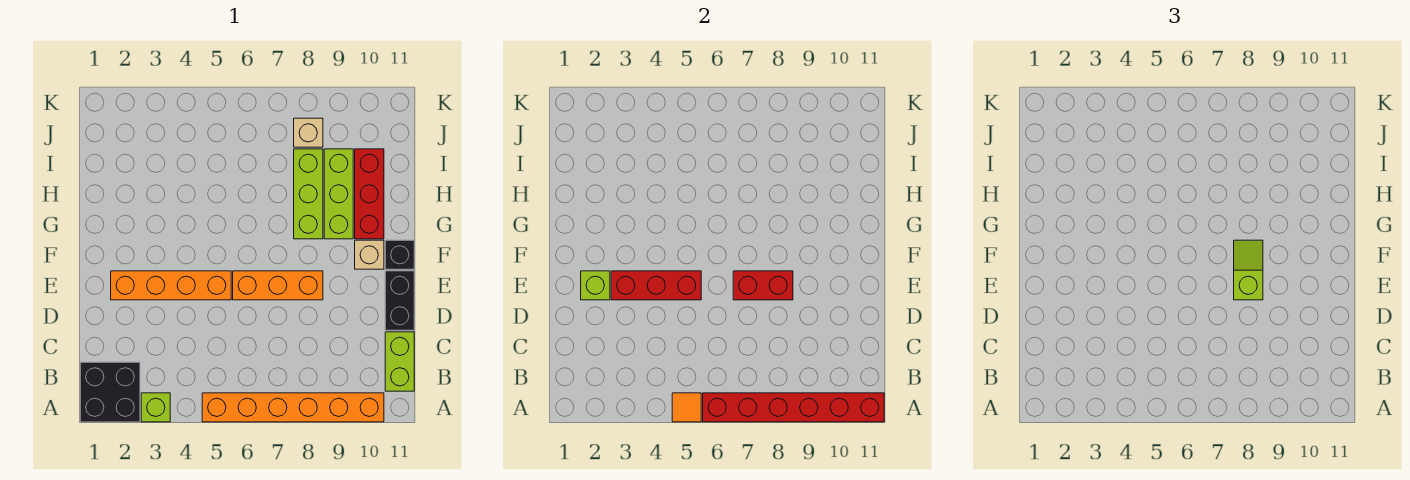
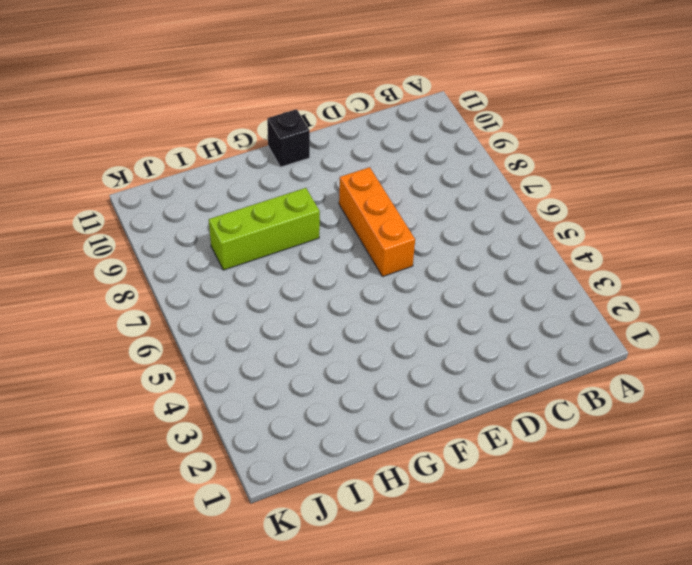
none -> black 2x2 brick [80,362,140,422]
none -> lime 1x1 brick [141,393,170,422]
none -> orange 1x6 brick [202,393,384,422]

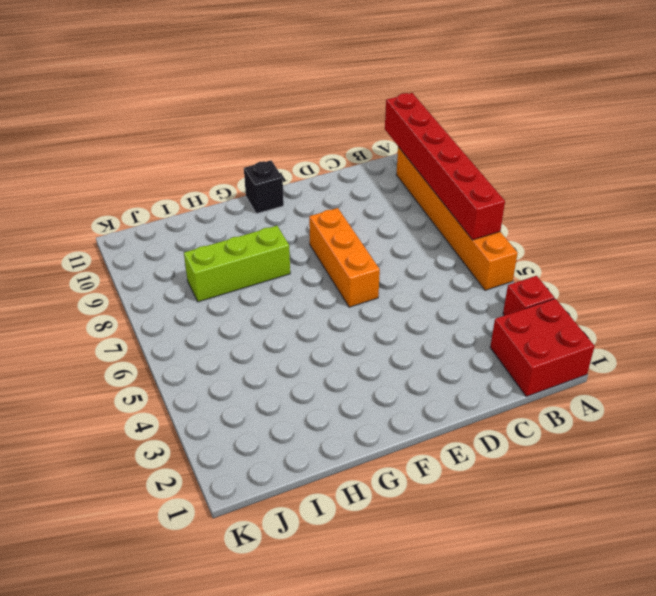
red 2x2 brick [490,299,595,396] -> black 2x2 brick [80,362,140,422]
red 1x1 brick [503,276,554,316] -> lime 1x1 brick [141,393,170,422]
none -> lime 1x2 brick [385,332,414,391]
none -> black 1x2 brick [385,271,414,330]
none -> orange 1x4 brick [111,271,231,300]

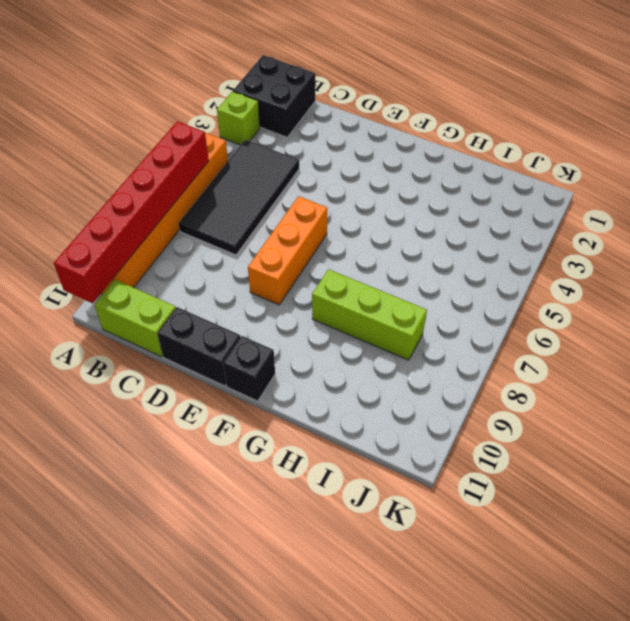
black 2x4 tile [179,140,299,255] -> none
none -> orange 1x4 brick [111,271,231,300]
none -> tan 1x1 brick [355,240,384,269]
none -> lime 1x3 brick [324,149,353,239]

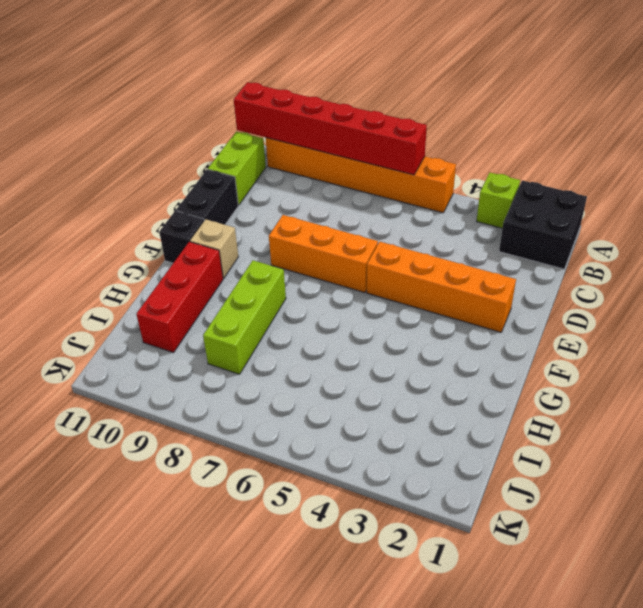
none -> lime 1x3 brick [324,149,353,239]
none -> tan 1x1 brick [294,118,323,147]
none -> orange 1x1 tile [672,393,701,422]

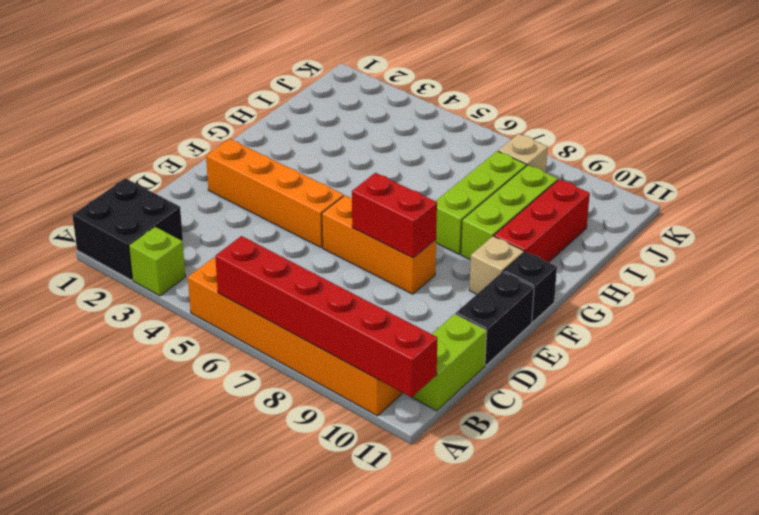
none -> orange 1x1 tile [672,393,701,422]
none -> lime 1x1 brick [581,271,610,300]
none -> red 1x3 brick [611,271,701,300]

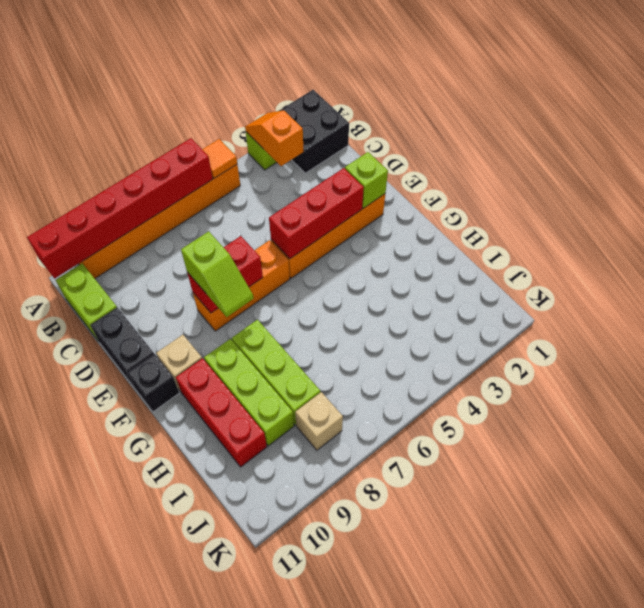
orange 1x2 slope [245,111,303,166] -> none

